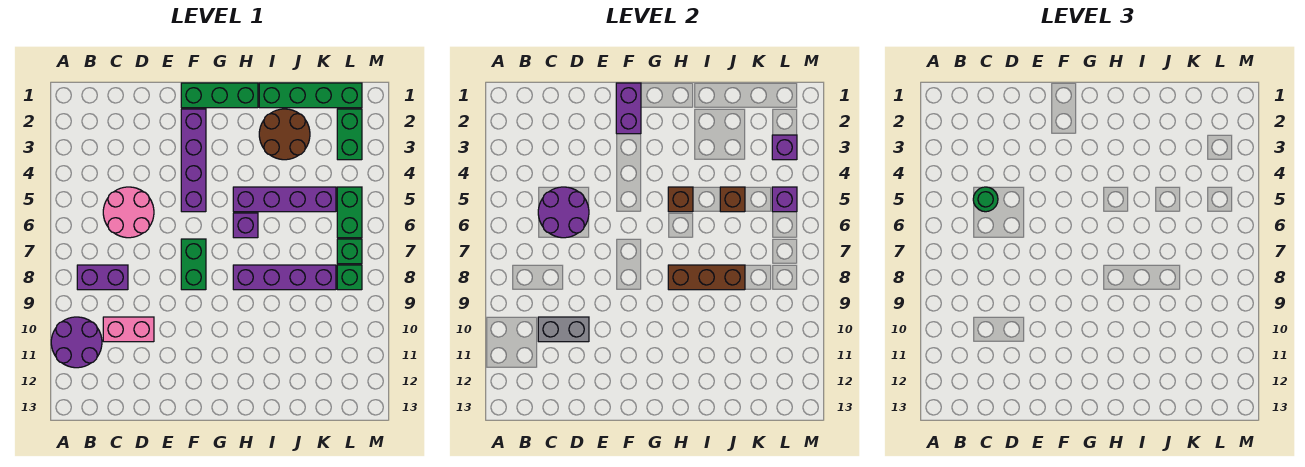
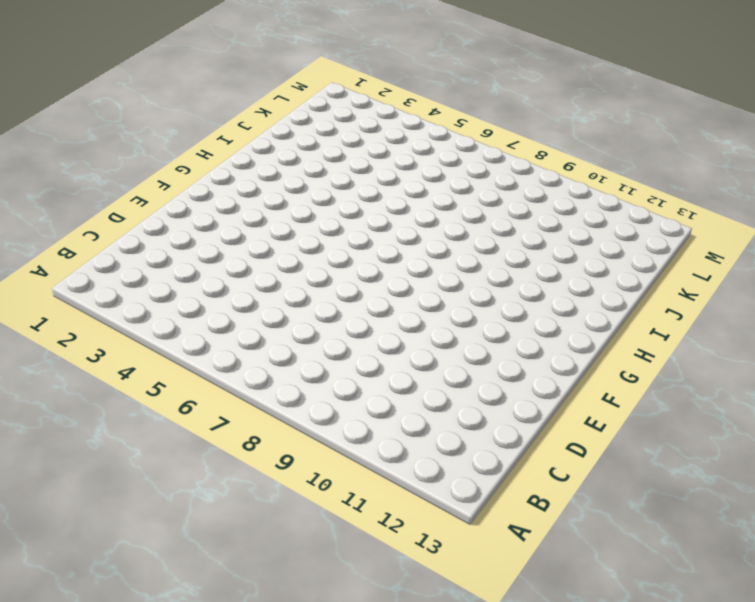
none -> purple 2x2 round brick [51,317,102,368]
none -> purple 1x2 brick [77,265,128,290]
none -> pink 2x2 round brick [103,187,154,238]

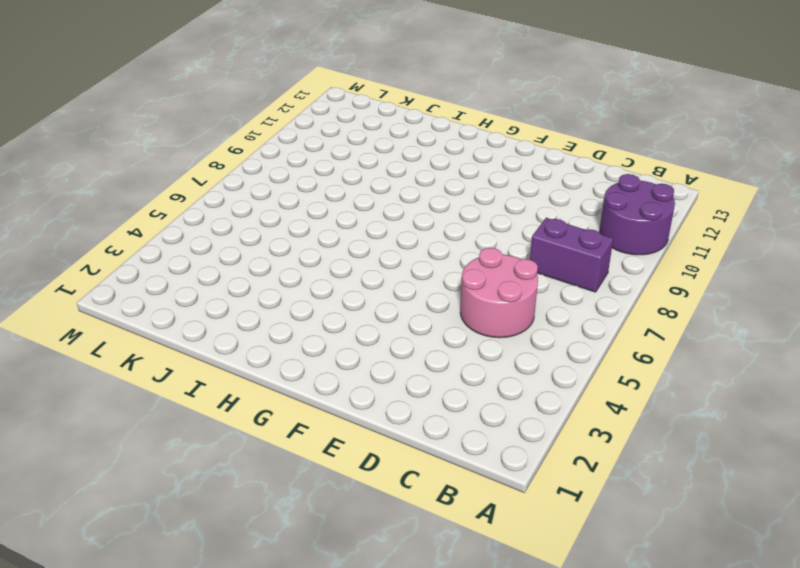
none -> pink 1x2 brick [103,317,154,342]
none -> green 1x3 brick [181,83,258,108]
none -> purple 1x4 brick [181,109,206,212]

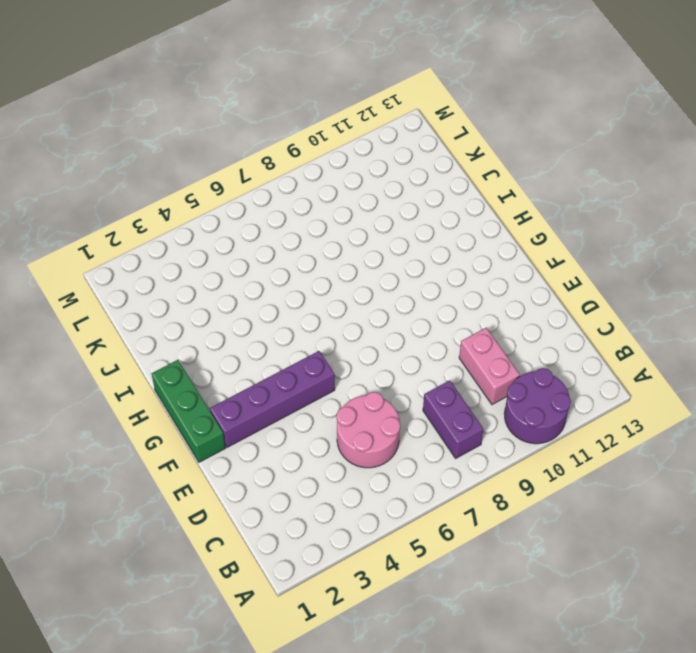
none -> green 1x2 brick [181,239,206,290]
none -> purple 1x4 brick [233,187,336,212]
none -> purple 1x1 brick [233,213,258,238]

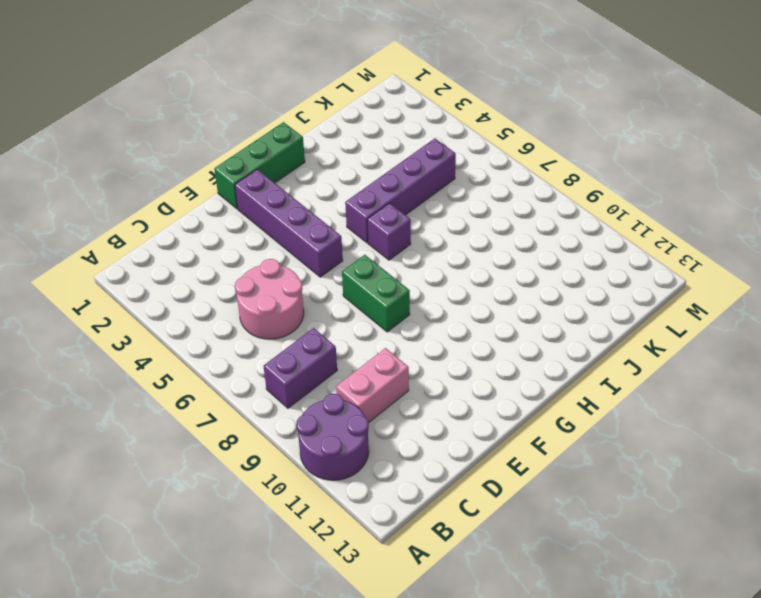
none -> purple 1x4 brick [233,265,336,290]
none -> green 1x4 brick [259,83,362,108]
none -> brown 2x2 round brick [259,109,310,160]

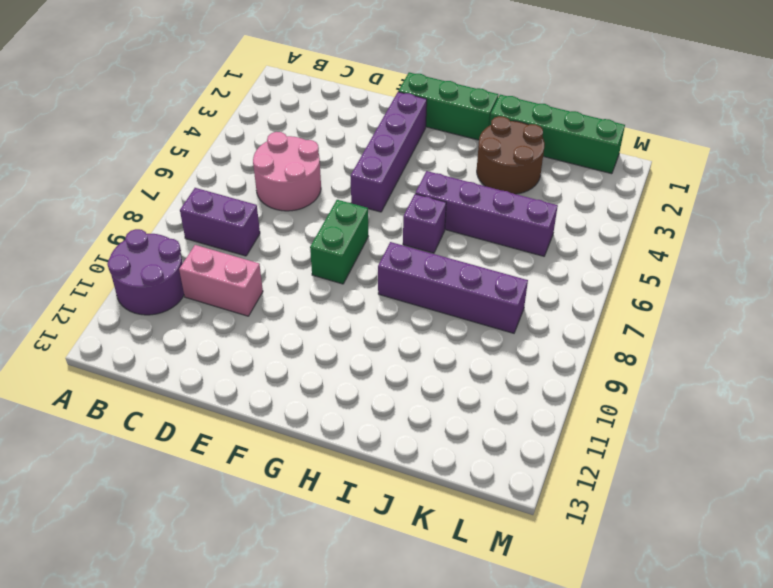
none -> green 1x2 brick [337,109,362,160]
none -> green 1x2 brick [337,187,362,238]
none -> green 1x1 brick [337,239,362,264]

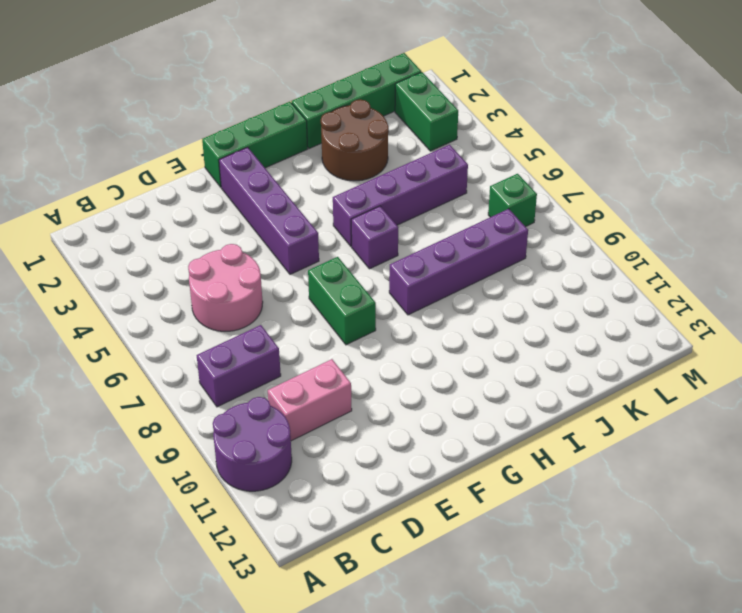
none -> green 1x2 brick [337,187,362,238]
none -> green 1x1 brick [337,265,362,290]
none -> purple 2x2 round brick [538,187,589,238]

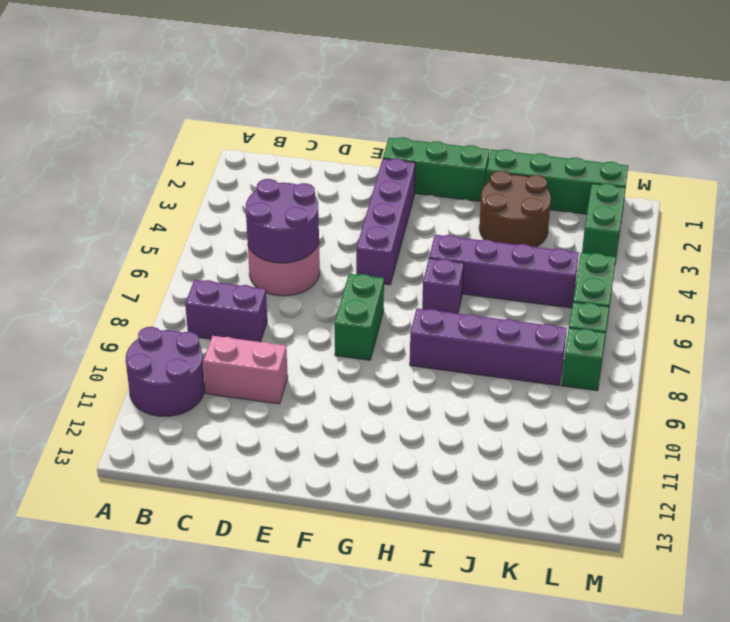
none -> grey 1x2 brick [538,317,589,342]
none -> purple 1x2 brick [616,83,641,134]
none -> brown 1x1 brick [668,187,693,212]

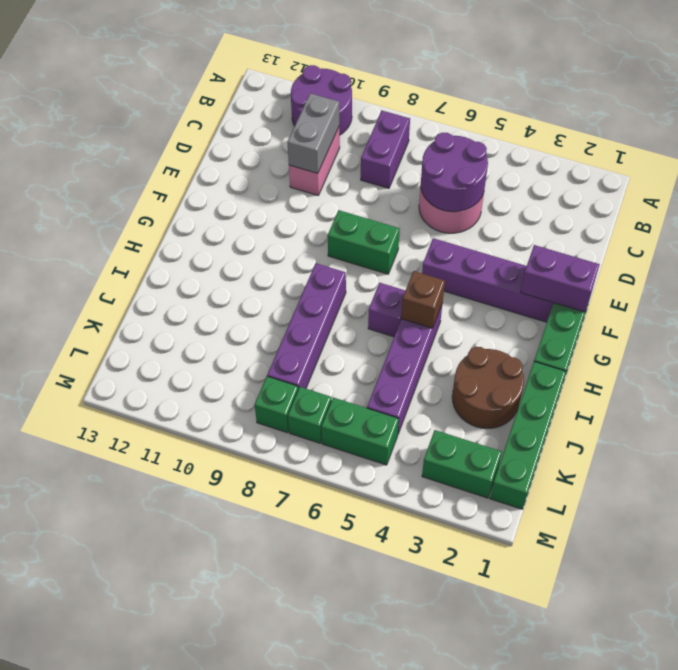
none -> brown 1x3 brick [668,265,745,290]
none -> brown 1x1 brick [720,187,745,212]
none -> purple 1x1 brick [772,135,797,160]

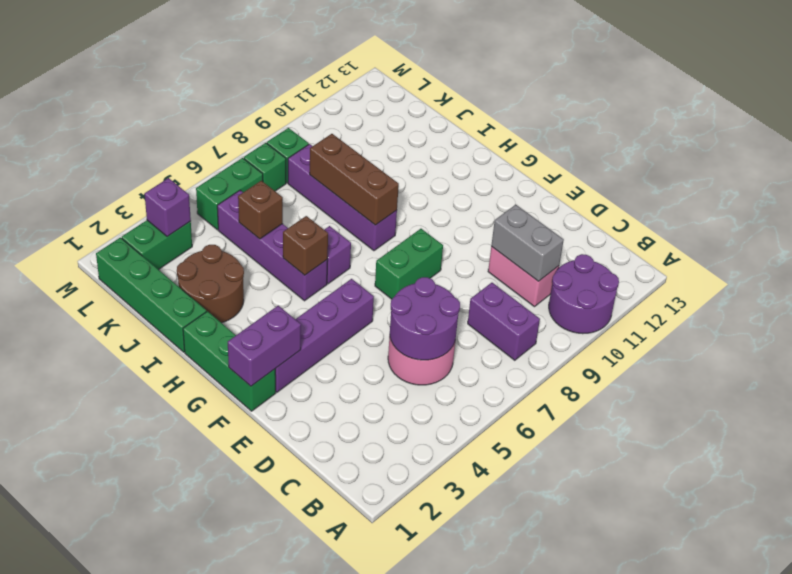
none -> purple 1x1 brick [772,187,797,212]
none -> green 1x1 round brick [973,187,998,212]

